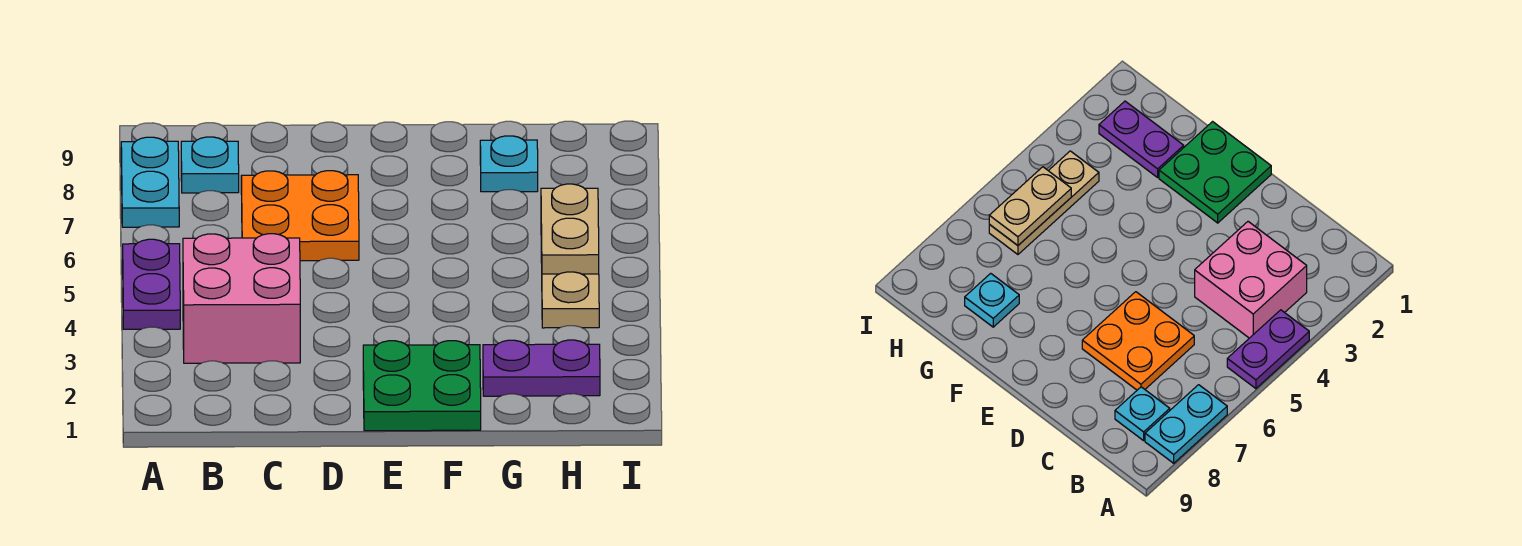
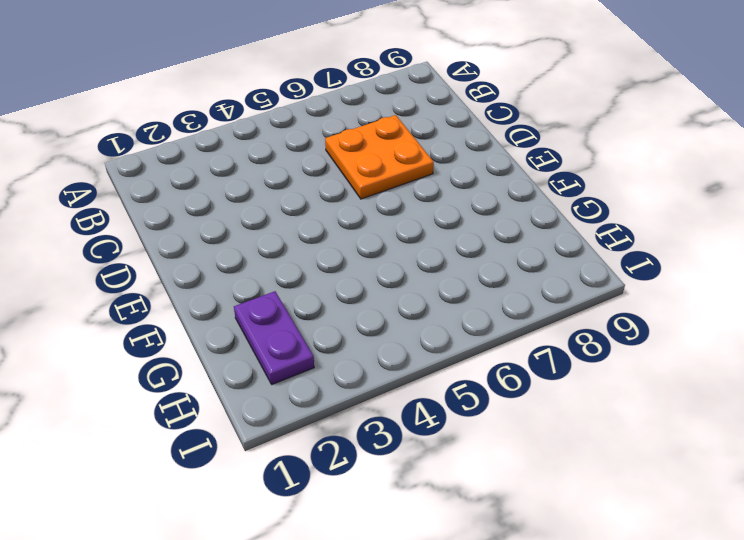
none -> purple 1x2 plate [123,239,180,329]
none -> cyan 1x2 plate [121,137,179,227]

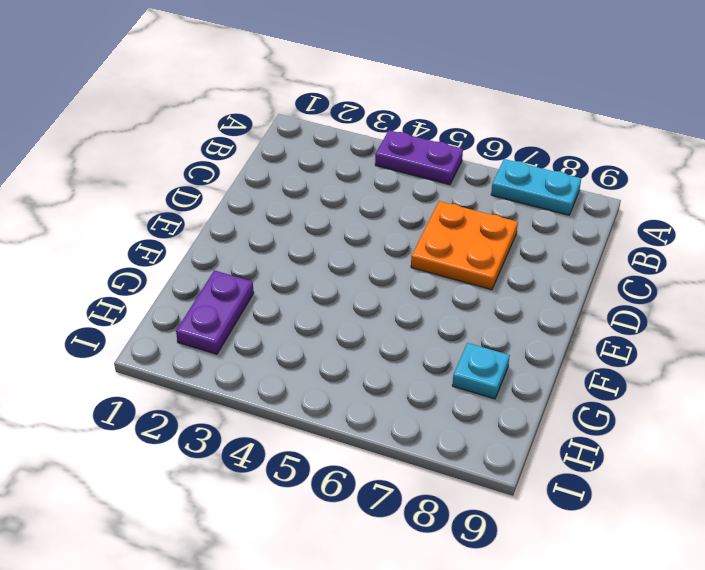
none -> pink 2x2 brick [183,234,300,363]
none -> cyan 1x1 plate [181,137,239,193]

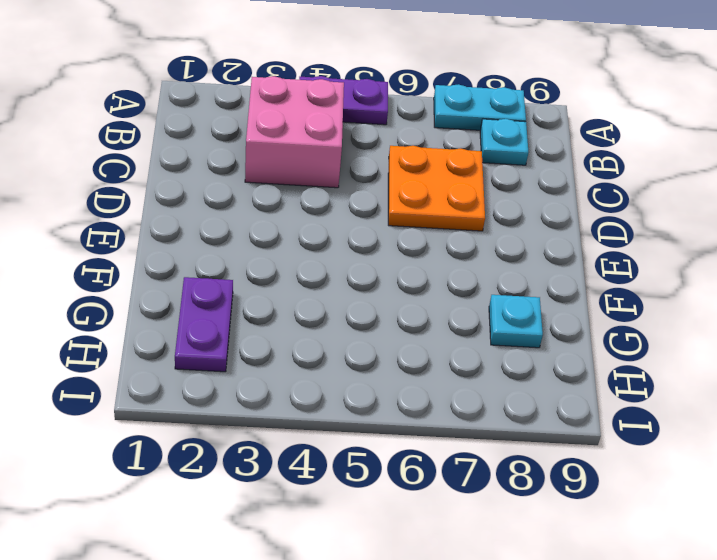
none -> green 2x2 plate [363,341,481,431]
none -> tan 1x3 plate [541,244,599,328]

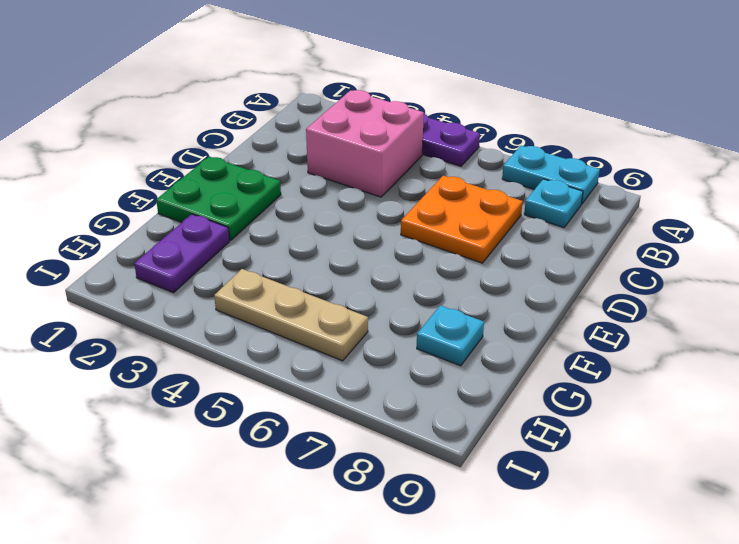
none -> tan 1x2 plate [541,184,599,274]

